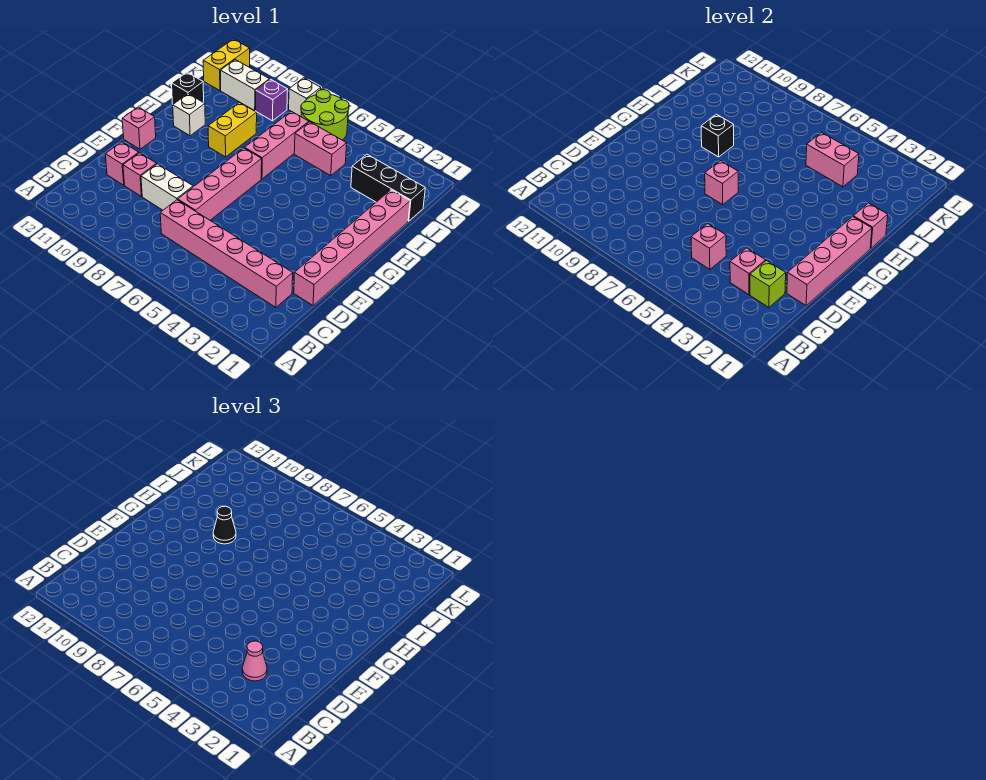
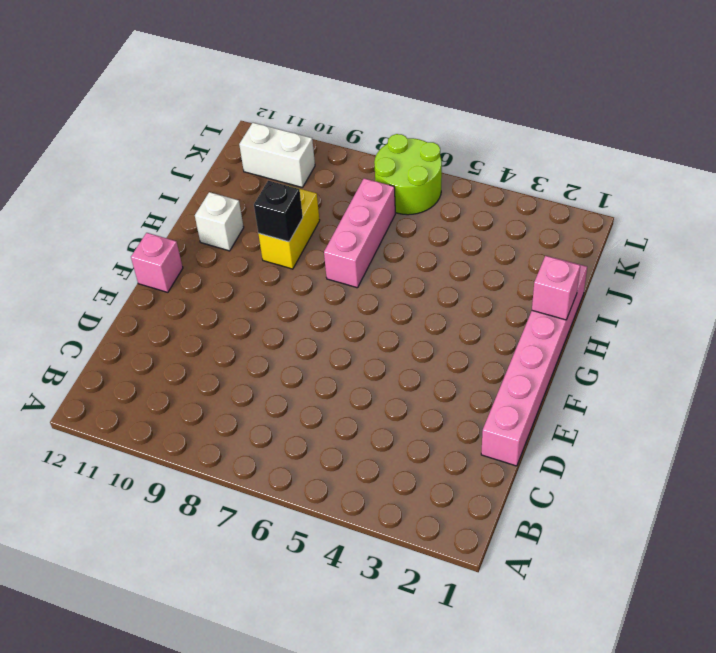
none -> pink 1x6 brick [160,200,293,307]
none -> pink 1x4 brick [178,148,262,220]
none -> white 1x2 brick [141,164,193,210]

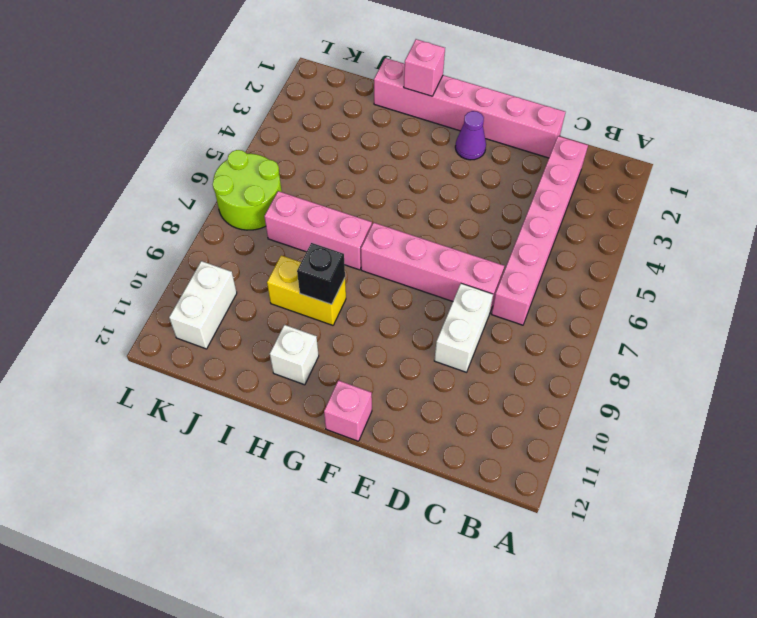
purple 1x1 cone [455,111,486,160] -> none
none -> pink 1x1 brick [123,153,157,197]
none -> pink 1x1 brick [105,142,139,185]
none -> black 1x1 brick [172,72,204,104]

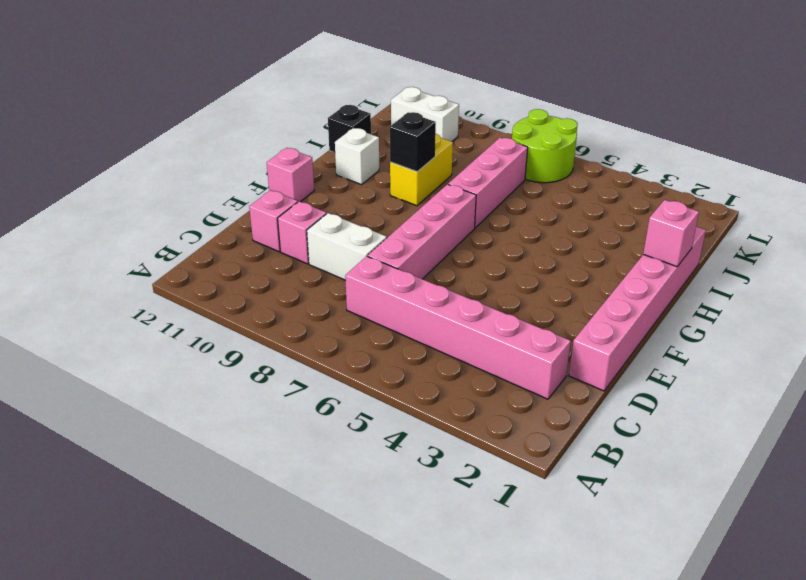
none -> black 1x3 brick [351,154,425,221]
none -> pink 1x2 brick [294,122,347,176]
none -> purple 1x1 brick [256,79,287,121]

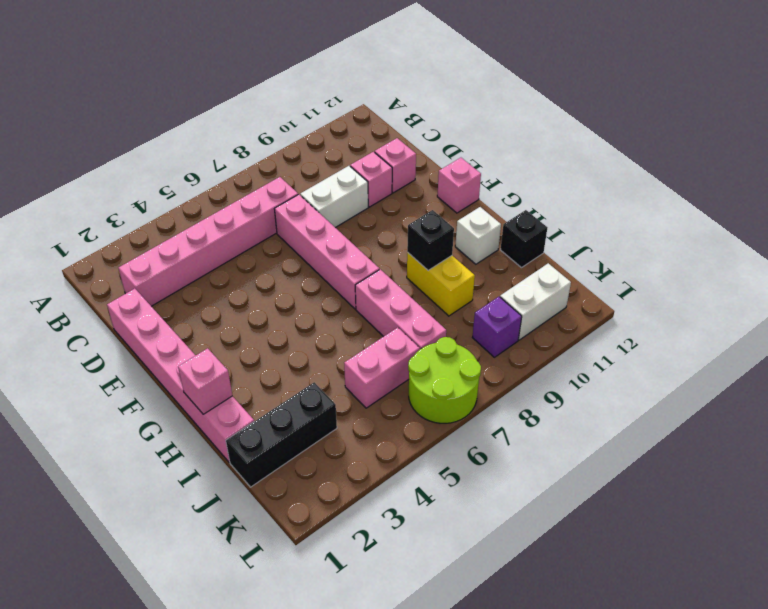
none -> yellow 1x2 brick [203,39,250,91]
none -> white 1x1 brick [289,78,321,117]
none -> lime 1x1 brick [750,261,786,307]

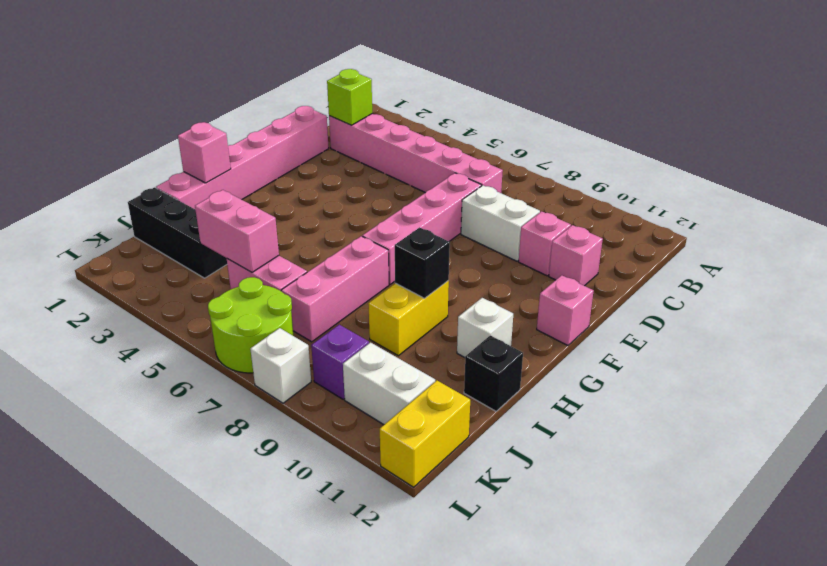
none -> pink 1x1 brick [730,248,766,295]
none -> pink 1x1 brick [691,224,726,269]
none -> pink 1x4 brick [787,217,872,306]

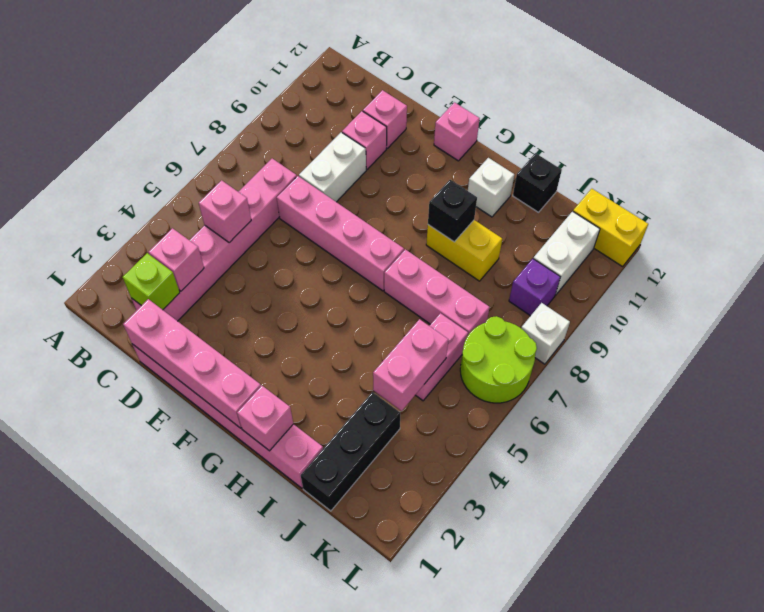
none -> pink 1x1 brick [705,161,738,205]
none -> pink 1x1 cone [242,641,267,681]
none -> black 1x1 cone [213,506,236,544]

